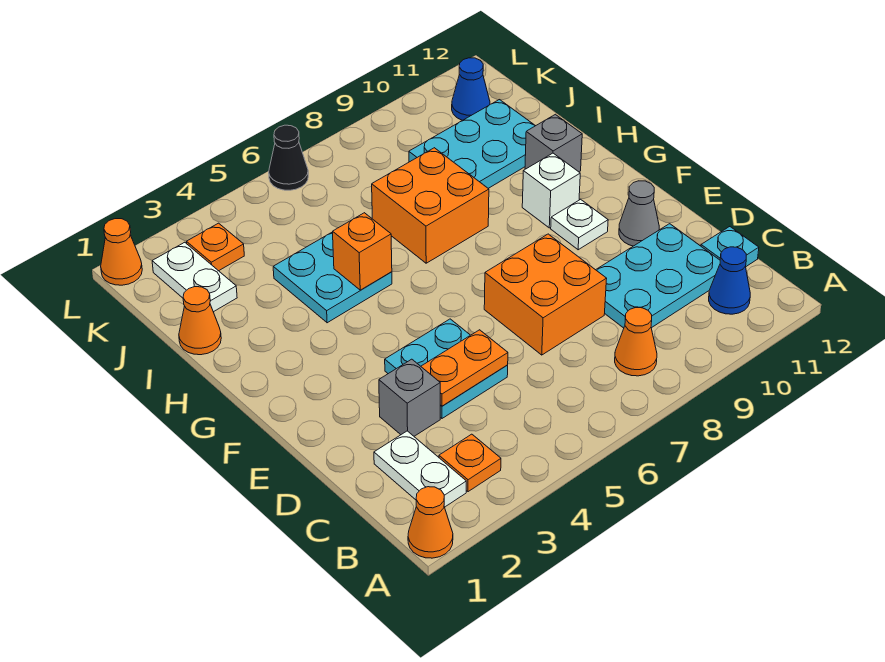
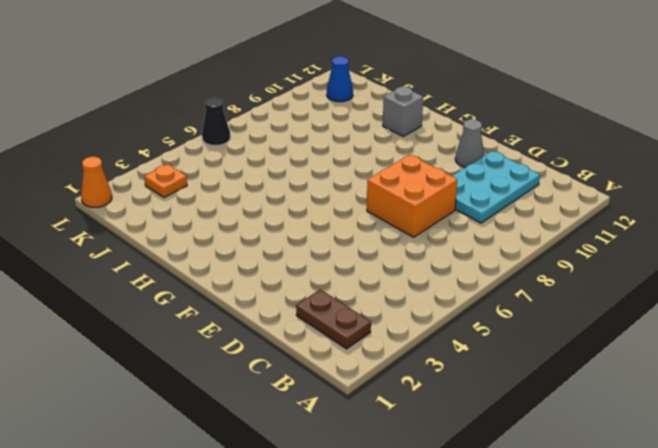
brown 1x2 plate [296,290,371,349] -> white 1x2 plate [374,431,466,507]
none -> orange 1x1 cone [408,487,453,558]
none -> orange 1x1 plate [439,434,501,492]
none -> orange 1x1 cone [615,308,657,376]

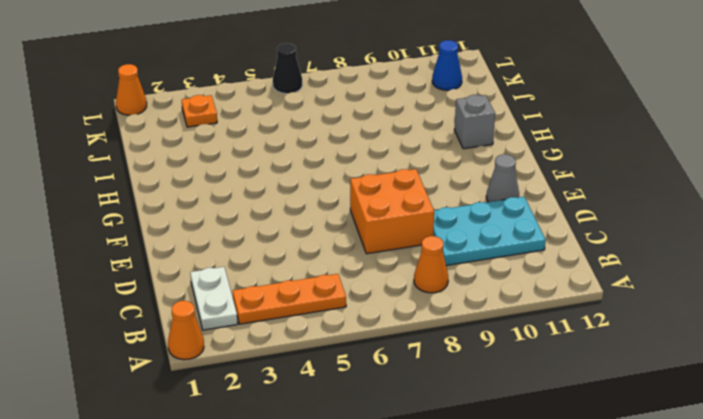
orange 1x3 plate [233,274,346,324] -> orange 1x1 plate [439,434,501,492]
none -> blue 1x1 cone [709,247,750,314]
none -> cyan 1x1 plate [701,227,759,266]
none -> grey 1x1 brick [379,359,440,436]

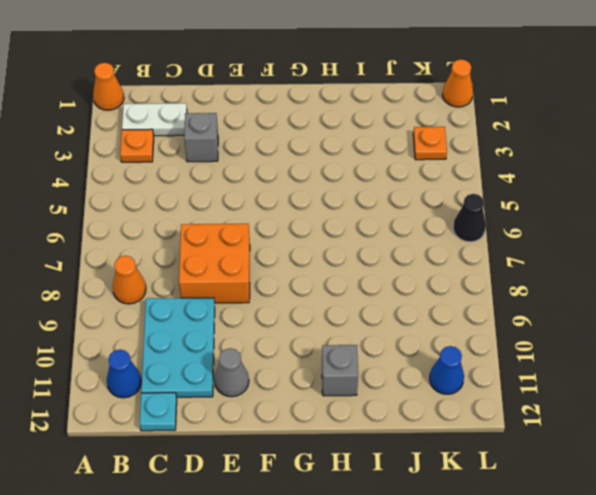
none -> cyan 2x2 plate [385,319,508,418]
none -> white 1x1 plate [551,199,608,250]
none -> white 1x1 brick [522,153,580,228]

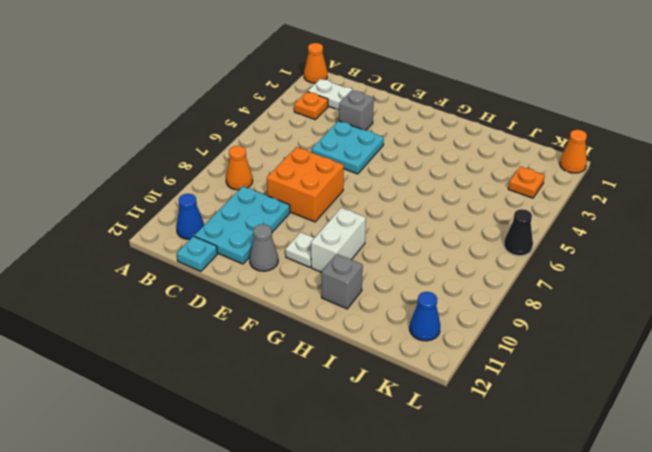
white 1x2 brick [311,208,366,272] -> white 1x1 brick [522,153,580,228]
none -> cyan 2x2 plate [273,232,392,323]
none -> orange 2x2 brick [372,148,489,263]
none -> orange 1x1 cone [179,287,221,355]

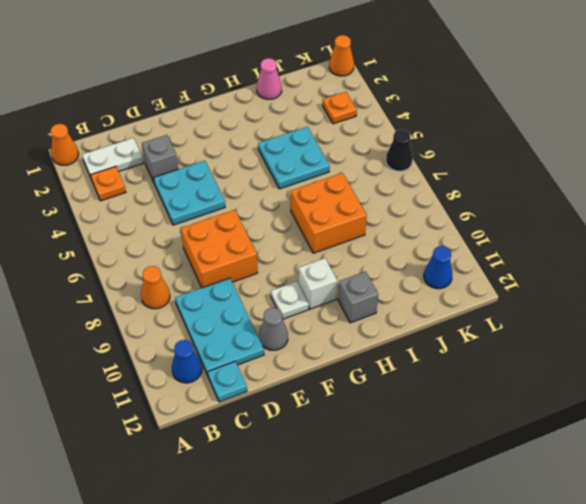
pink 1x1 cone [257,58,282,99] -> orange 1x1 cone [179,287,221,355]
none -> cyan 2x3 plate [409,100,535,188]
none -> white 1x2 plate [152,242,237,312]
none -> orange 1x2 plate [421,330,508,406]

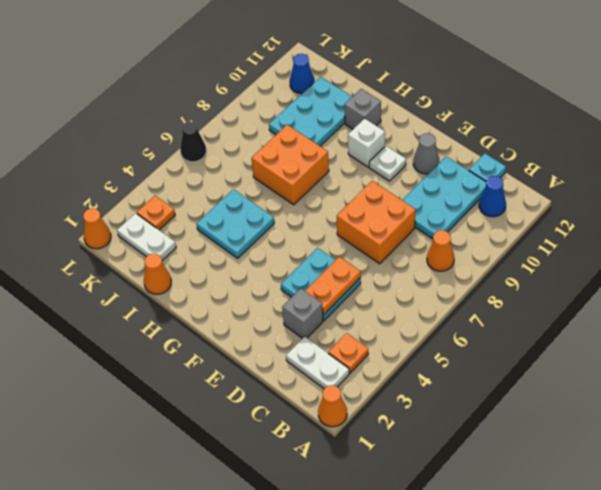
none -> orange 1x1 brick [333,213,392,290]

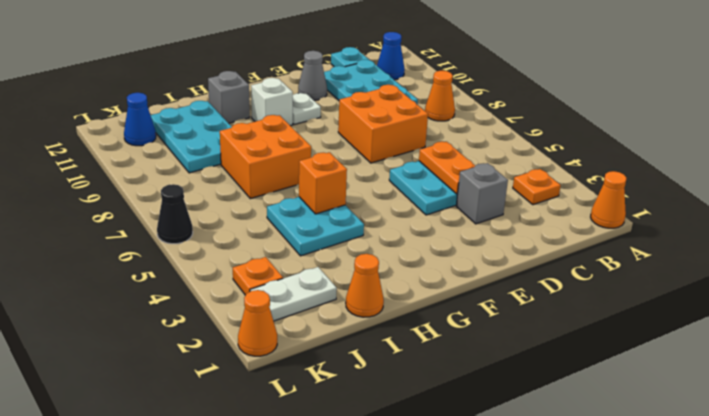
none -> white 1x2 plate [374,431,466,507]

